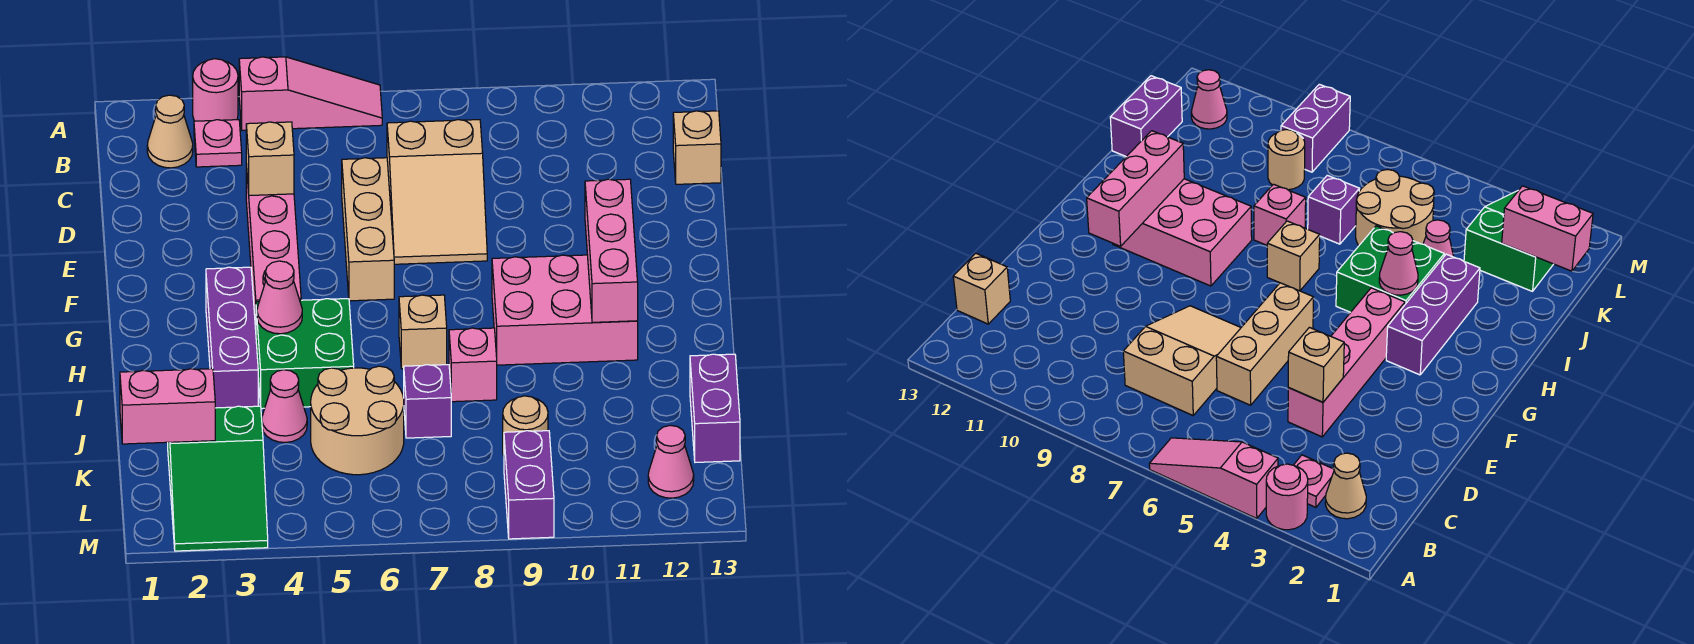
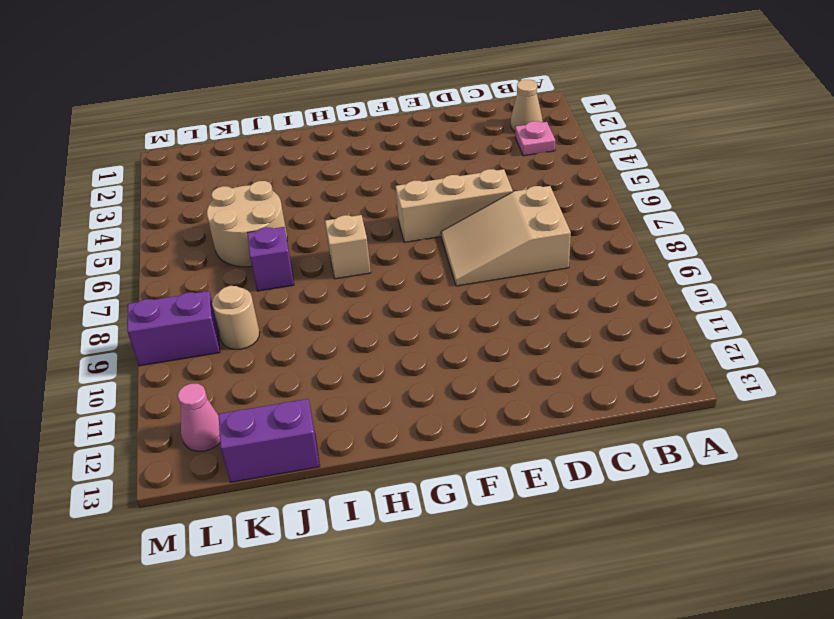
none -> pink 1x1 round brick [193,59,238,121]
none -> pink 1x3 slope [239,57,382,130]
none -> tan 1x1 brick [673,111,721,184]

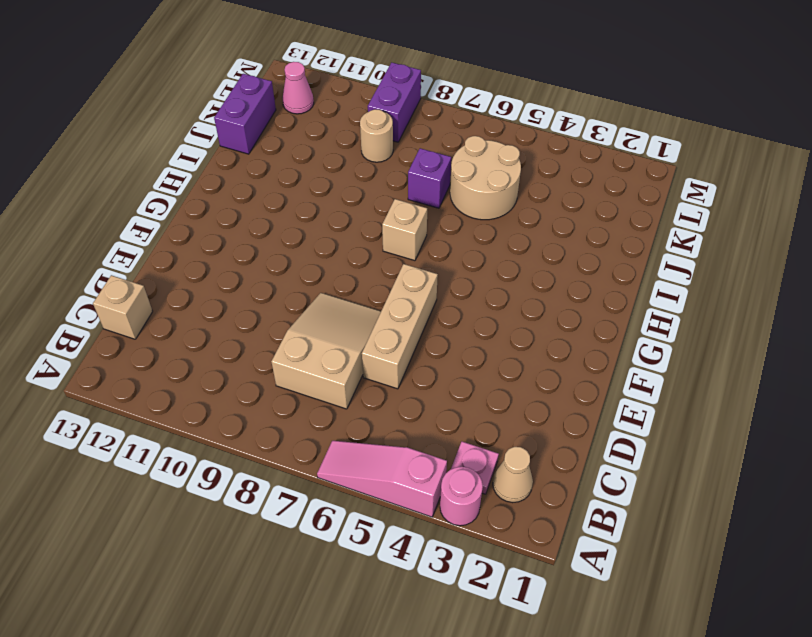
none -> pink 1x4 brick [246,164,301,329]
none -> purple 1x3 brick [206,267,258,408]
none -> pink 2x3 brick [492,255,638,365]

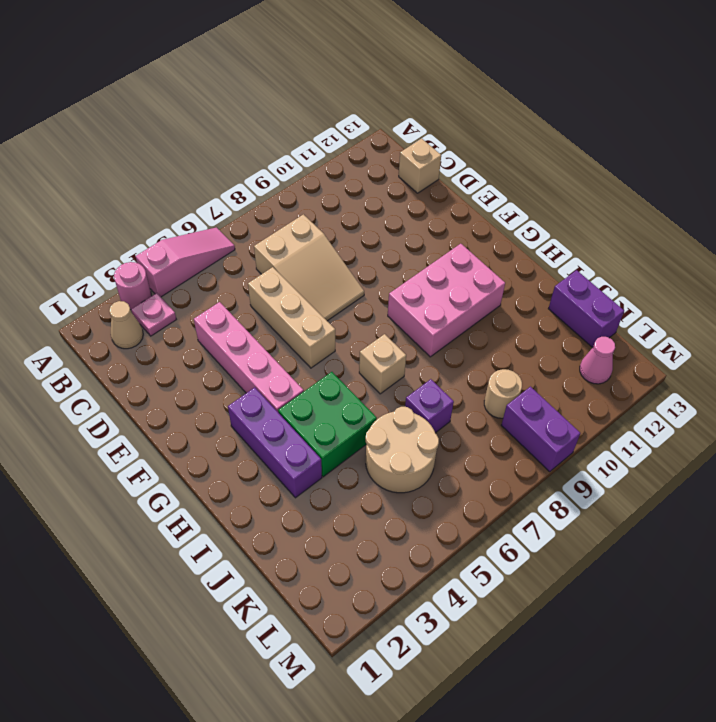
none -> pink 1x1 brick [449,328,497,402]
none -> pink 1x1 cone [262,370,307,442]
none -> green 2x3 slope [168,406,268,551]

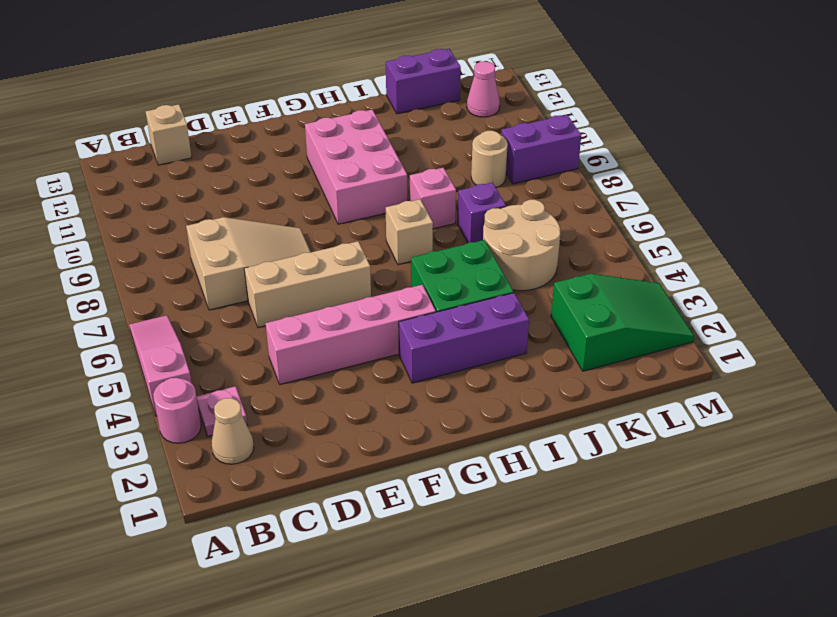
none -> pink 1x1 cone [262,370,307,442]
none -> tan 1x1 brick [246,122,294,196]
none -> pink 1x3 brick [585,179,638,322]

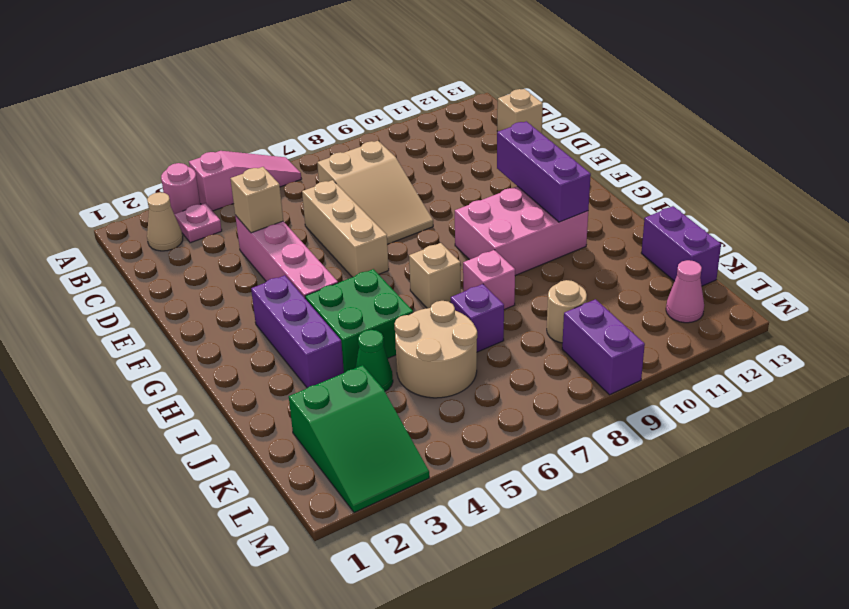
purple 1x3 brick [497,121,591,222] -> pink 1x3 brick [585,179,638,322]
green 1x1 cone [355,330,393,391] -> pink 1x1 cone [262,370,307,442]
none -> pink 1x1 cone [257,261,302,334]
none -> pink 1x2 brick [120,369,215,444]

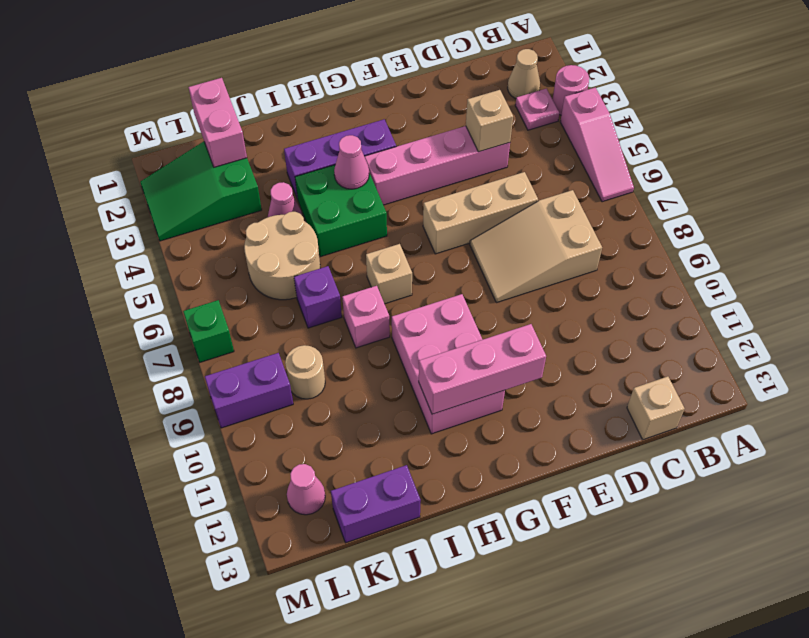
green 1x1 brick [183,300,234,362] -> none

